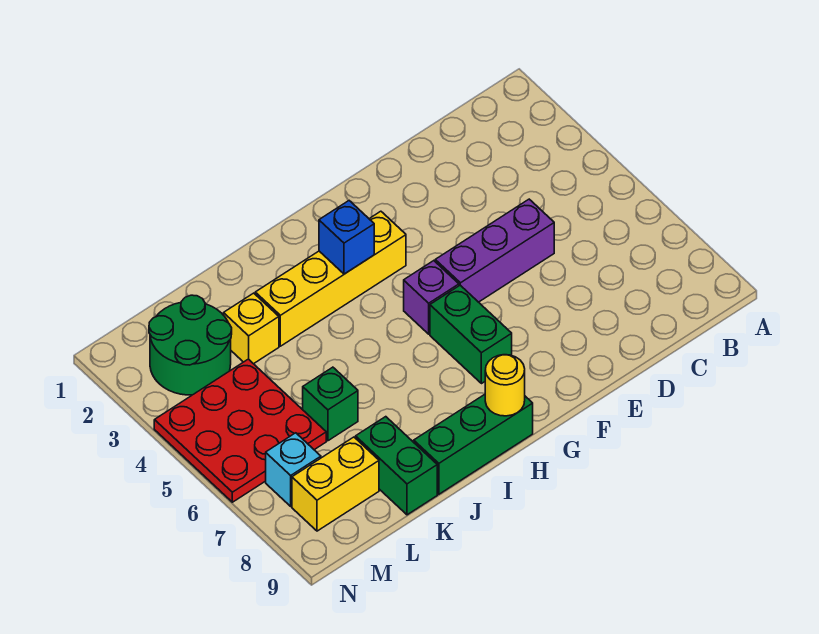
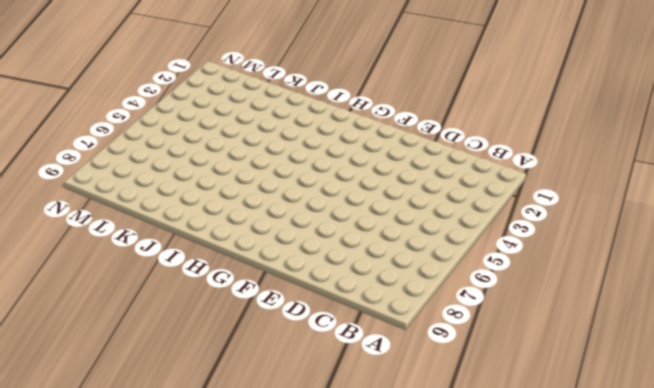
none -> purple 1x3 brick [435,199,554,302]
none -> yellow 1x4 brick [255,211,406,346]
none -> purple 1x1 brick [404,261,459,334]

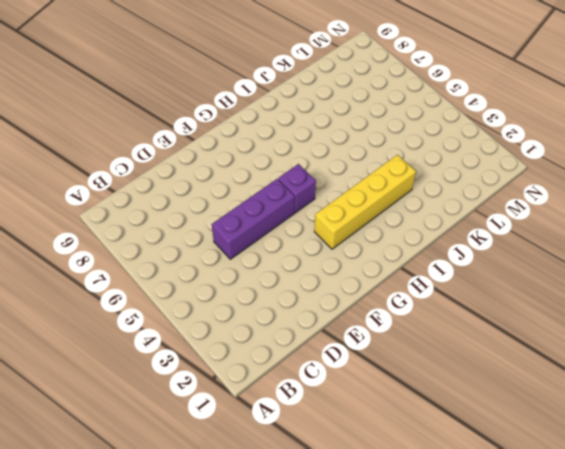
none -> green 1x2 brick [430,285,512,384]
none -> green 1x3 brick [414,395,533,494]
none -> yellow 1x1 brick [224,293,279,364]

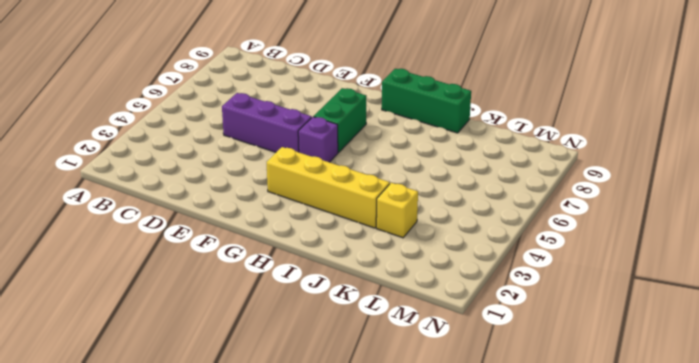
none -> green 1x1 brick [303,367,358,441]
none -> green 1x2 brick [356,417,437,515]
none -> green 2x2 round brick [149,295,232,395]

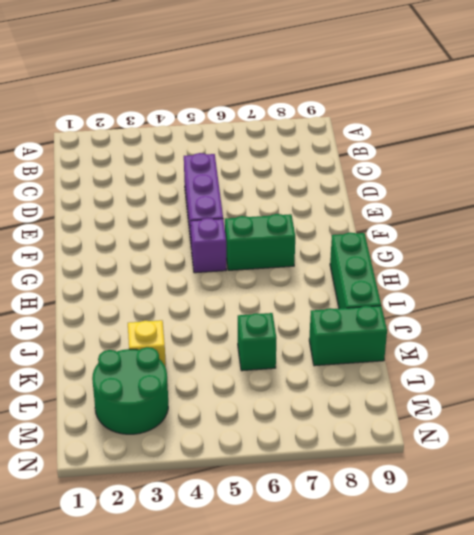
none -> yellow 1x4 brick [255,211,406,346]
none -> red 3x3 plate [154,359,326,502]
none -> yellow 1x2 brick [292,437,379,531]

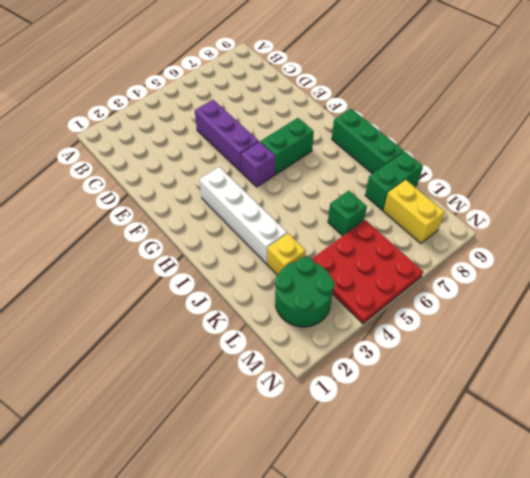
white 1x4 brick [199,167,287,264] -> yellow 1x4 brick [255,211,406,346]
none -> cyan 1x1 brick [266,433,321,506]
none -> blue 1x1 brick [319,201,374,274]
none -> yellow 1x1 round brick [485,355,525,416]

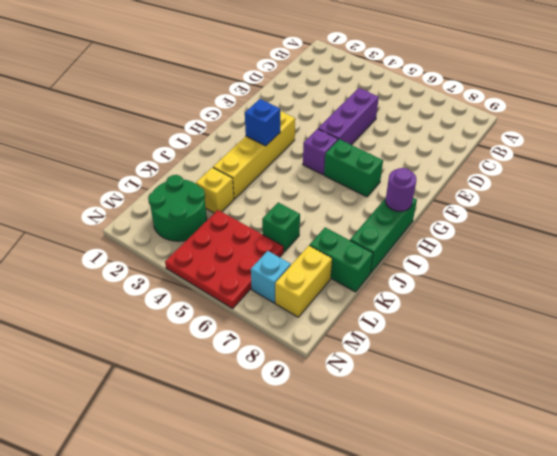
purple 1x1 round brick [385,168,416,211] -> yellow 1x1 round brick [485,355,525,416]

